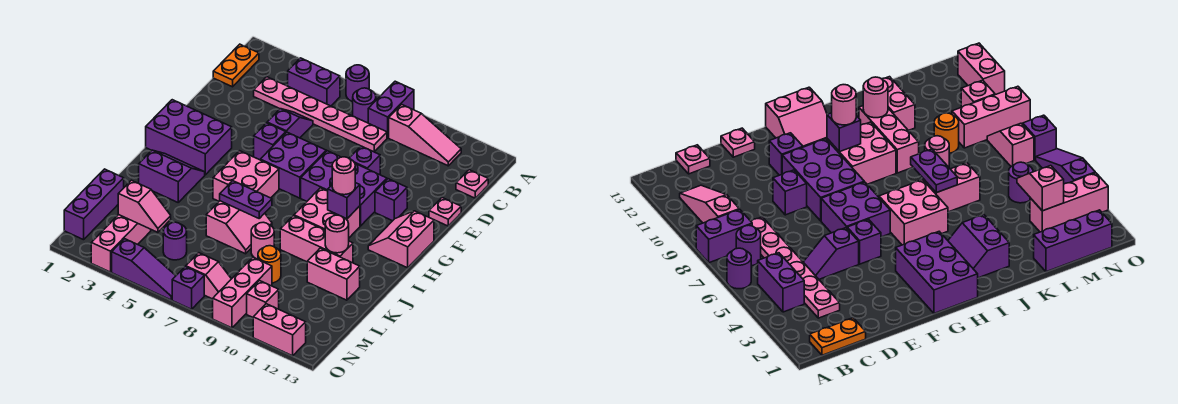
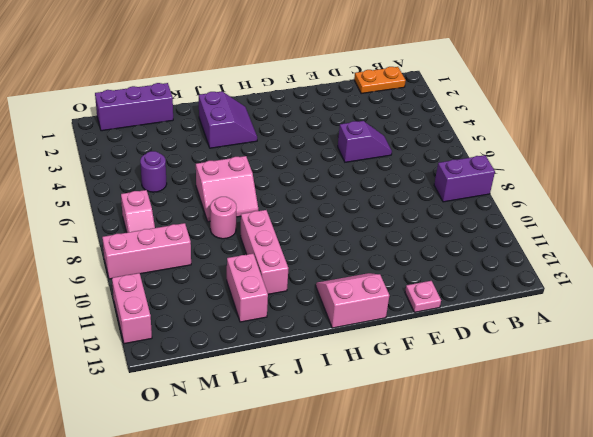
none -> purple 1x1 round brick [346,65,369,102]
none -> purple 1x2 brick [288,58,340,106]
none -> purple 1x1 round brick [353,88,376,123]
none -> pink 1x3 slope [389,104,461,166]

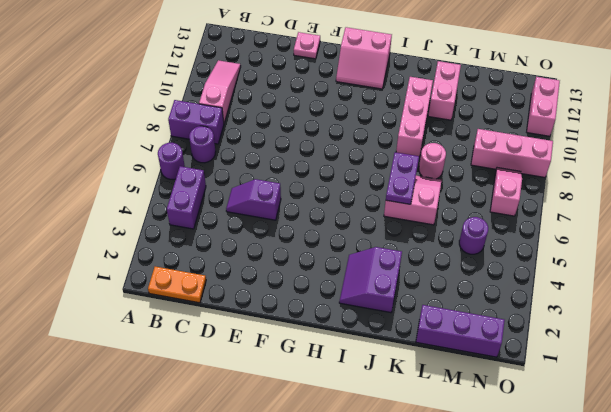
none -> pink 1x6 plate [254,77,387,152]
none -> pink 1x1 plate [456,170,488,198]
none -> purple 1x1 brick [349,146,380,175]
none -> purple 1x1 brick [254,123,286,160]

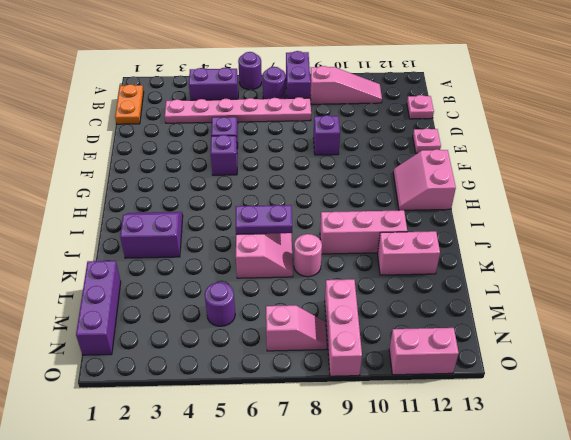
none -> purple 2x2 brick [260,132,326,198]
none -> purple 2x3 brick [301,151,387,226]
none -> purple 1x1 brick [375,179,407,221]
none -> purple 2x3 brick [146,100,232,175]

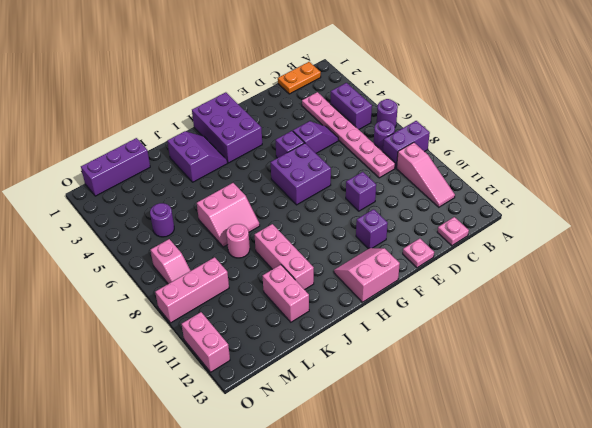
none -> purple 2x3 brick [301,151,387,226]
none -> pink 2x2 brick [213,151,279,201]
none -> pink 2x2 brick [294,188,360,238]
none -> orange 1x1 round brick [258,246,281,283]

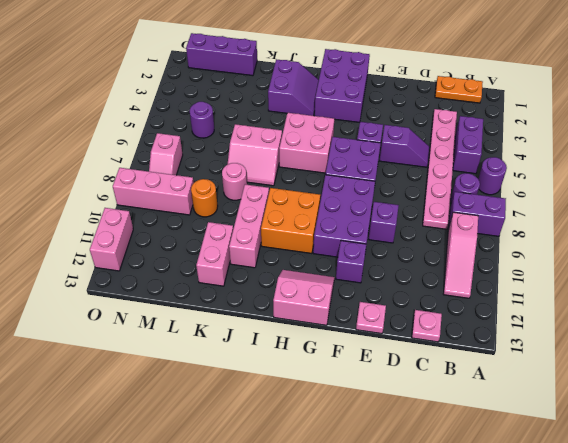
orange 2x2 brick [261,188,320,254] -> pink 2x2 brick [294,188,360,238]
none -> pink 1x3 brick [91,215,151,272]
none -> pink 1x1 brick [247,281,279,317]
none -> purple 1x3 slope [112,239,176,300]
none -> purple 1x1 brick [172,267,204,309]

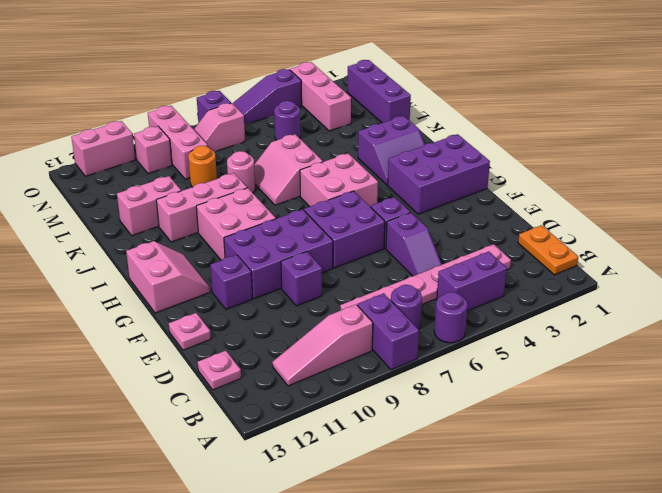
none -> purple 1x1 brick [328,183,360,219]
none -> purple 1x2 plate [220,181,272,218]
none -> pink 1x1 round brick [325,215,349,253]
none -> pink 1x2 slope [118,180,171,232]

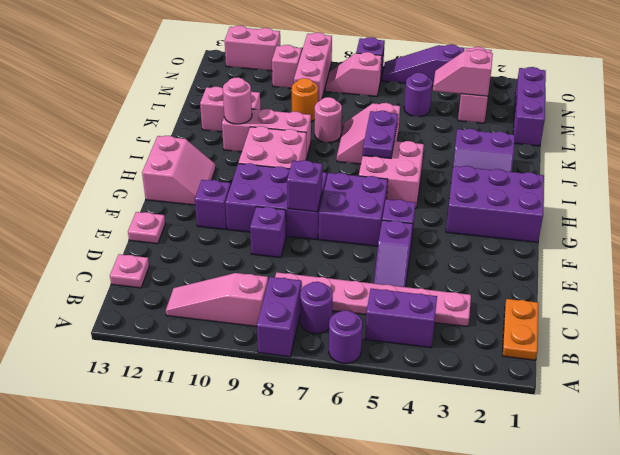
purple 1x1 brick [287,160,322,212] -> purple 1x1 brick moved to [328,183,360,219]
purple 1x2 plate [363,111,398,158] -> purple 1x2 plate turned to [220,181,272,218]
none -> pink 1x1 round brick [332,157,355,195]

